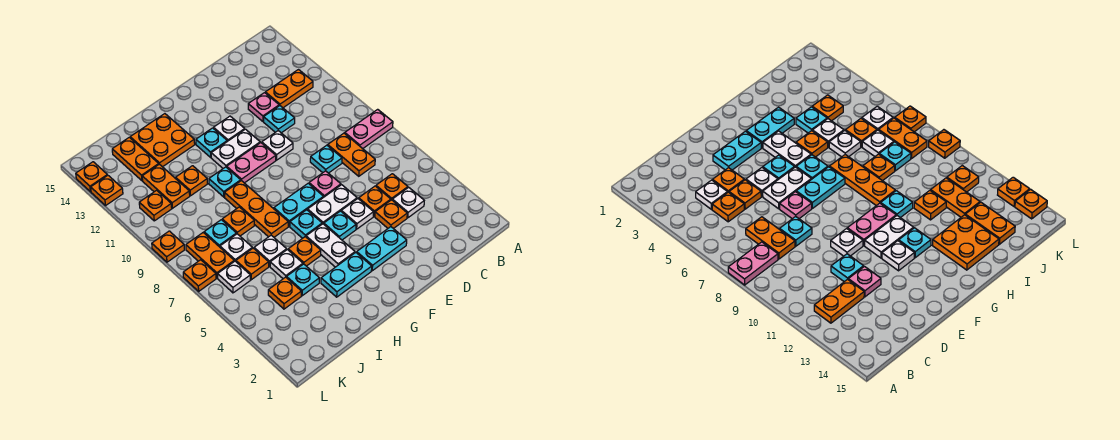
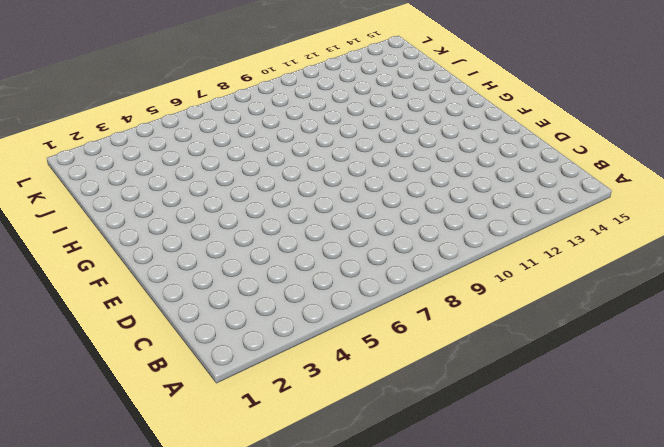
none -> pink 1x2 plate [345,109,393,149]
none -> orange 1x2 plate [265,70,313,108]
none -> white 1x1 plate [392,187,424,218]
none -> orange 1x1 plate [376,174,408,200]

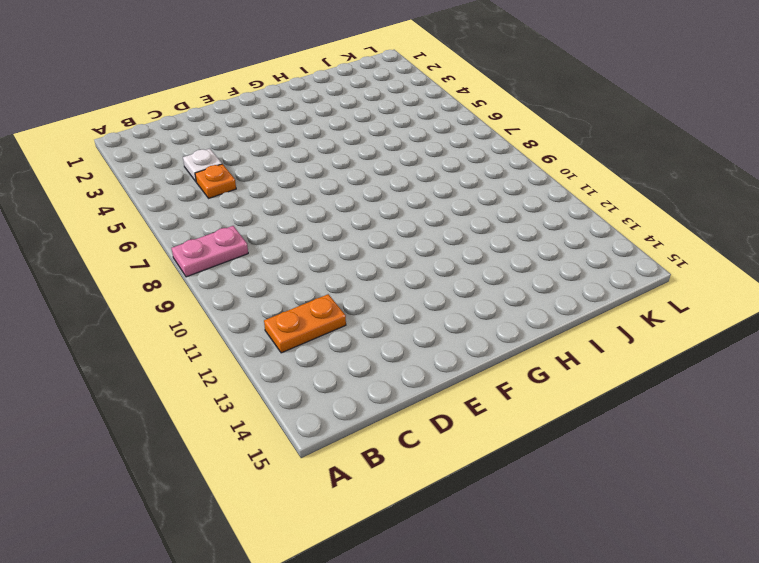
none -> orange 1x2 plate [328,133,375,176]
none -> orange 1x1 plate [375,200,407,229]
none -> orange 1x1 plate [359,186,391,216]
none -> cyan 1x1 plate [310,145,342,173]

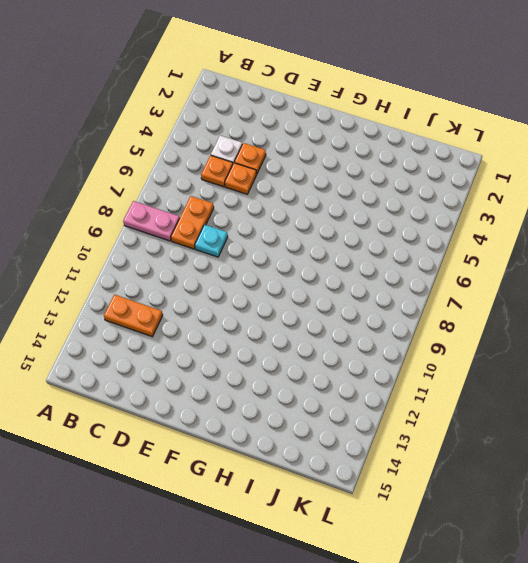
none -> cyan 1x1 plate [264,106,295,133]
none -> pink 1x1 plate [248,93,279,121]
none -> cyan 1x2 plate [357,227,407,271]
none -> white 1x1 plate [341,199,374,229]

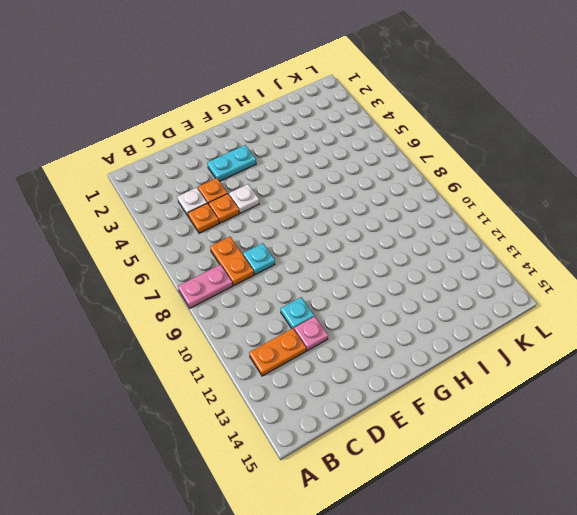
none -> white 1x2 plate [308,185,357,224]
none -> pink 1x1 plate [309,171,341,197]
none -> white 1x1 plate [262,131,293,160]
none -> cyan 1x1 plate [324,211,356,240]

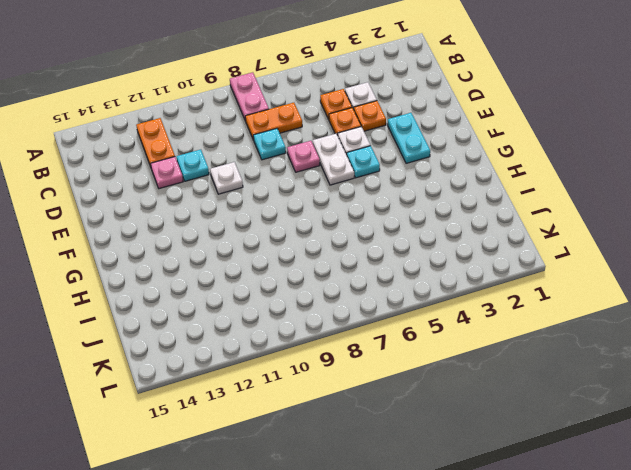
none -> cyan 1x2 plate [274,183,324,226]
none -> pink 1x2 plate [227,143,276,183]
none -> white 1x2 plate [211,129,260,168]
none -> white 1x1 plate [214,116,245,141]

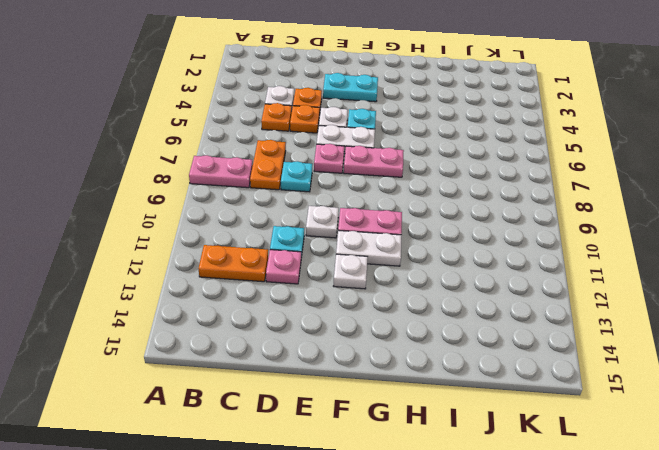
pink 1x2 plate [344,146,404,177] -> cyan 1x2 plate [274,183,324,226]
none -> cyan 1x2 plate [321,253,372,297]
none -> white 1x2 plate [306,224,355,267]
none -> cyan 1x1 plate [290,210,322,238]
none -> cyan 1x1 plate [196,128,227,157]

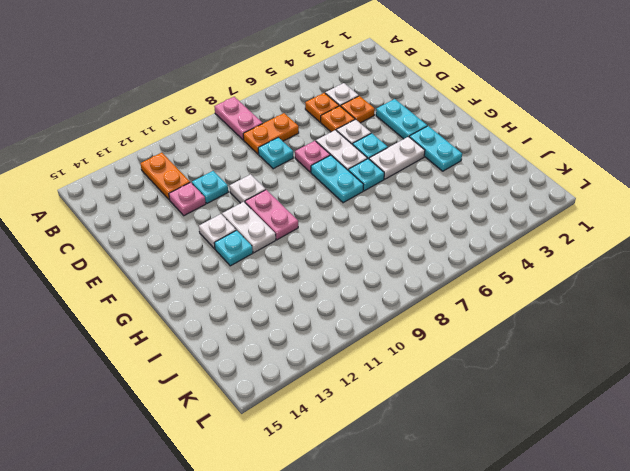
none -> orange 1x1 plate [288,237,321,266]
none -> orange 1x3 plate [224,181,288,237]
none -> cyan 1x1 plate [209,167,241,197]
none -> orange 2x2 plate [130,114,195,167]

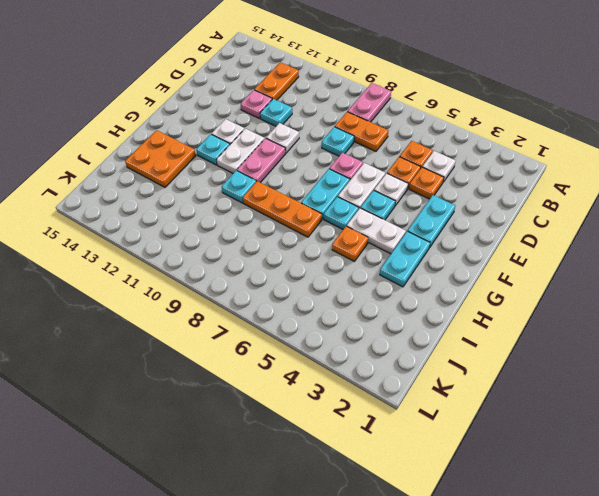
none -> cyan 1x1 plate [287,264,319,296]
none -> white 1x1 plate [270,250,303,279]
none -> white 1x1 plate [254,235,287,266]
none -> orange 1x1 plate [222,207,255,236]

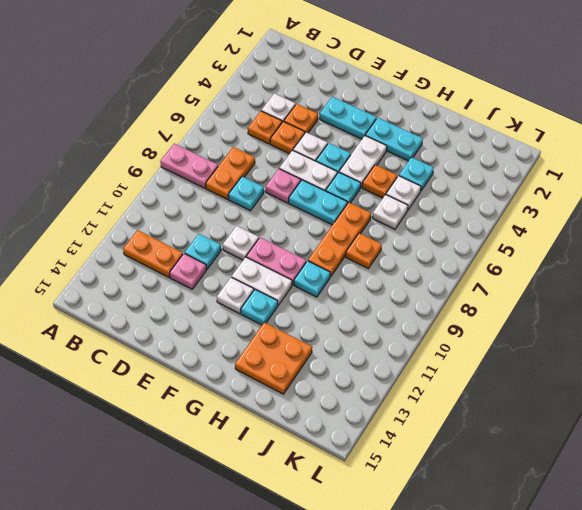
none -> orange 1x1 plate [176,166,207,196]
none -> orange 1x1 plate [268,277,301,309]
none -> orange 1x1 plate [236,248,269,280]
none -> white 1x1 plate [220,234,252,261]

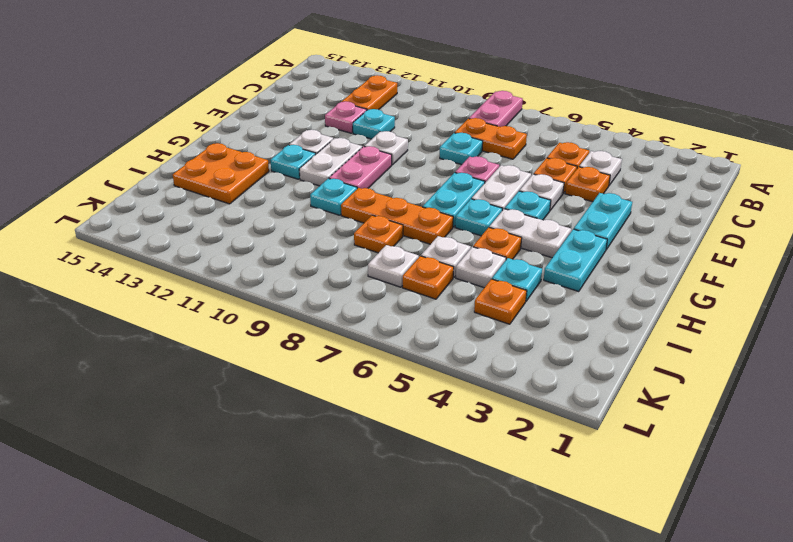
none -> orange 1x1 plate [176,166,207,196]
none -> cyan 1x1 plate [204,220,236,247]
none -> orange 1x2 plate [142,164,190,208]
none -> orange 1x2 plate [112,137,159,181]

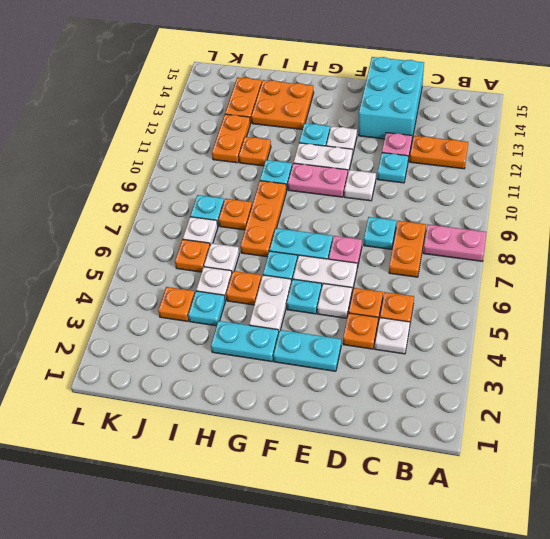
cyan 2x3 brick [359,57,424,139] -> none
none -> white 1x1 plate [218,261,250,293]
none -> orange 1x2 plate [186,233,234,278]
none -> orange 1x1 plate [139,190,172,221]
none -> orange 1x1 plate [183,260,216,291]

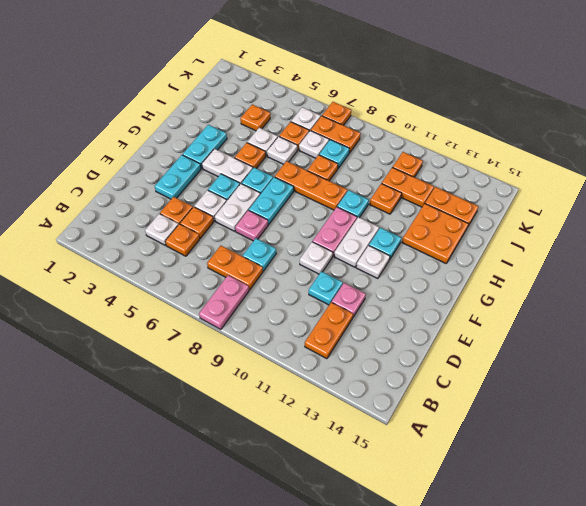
none -> cyan 1x1 plate [287,264,319,296]
none -> orange 1x1 plate [152,231,184,262]
none -> orange 1x1 plate [91,175,123,205]
none -> orange 1x1 plate [76,162,107,192]

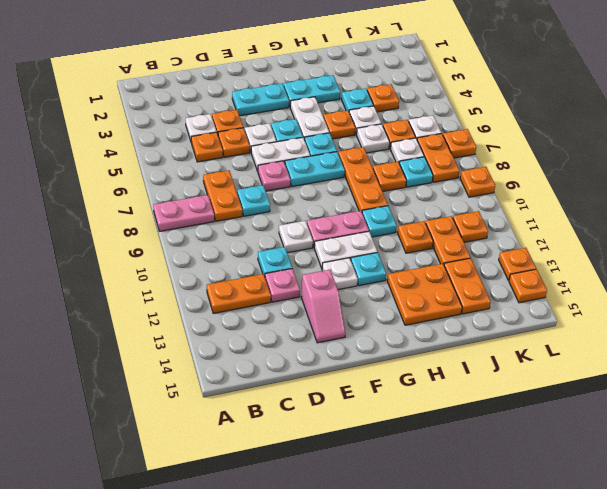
pink 1x2 slope [301,270,346,343] -> none

